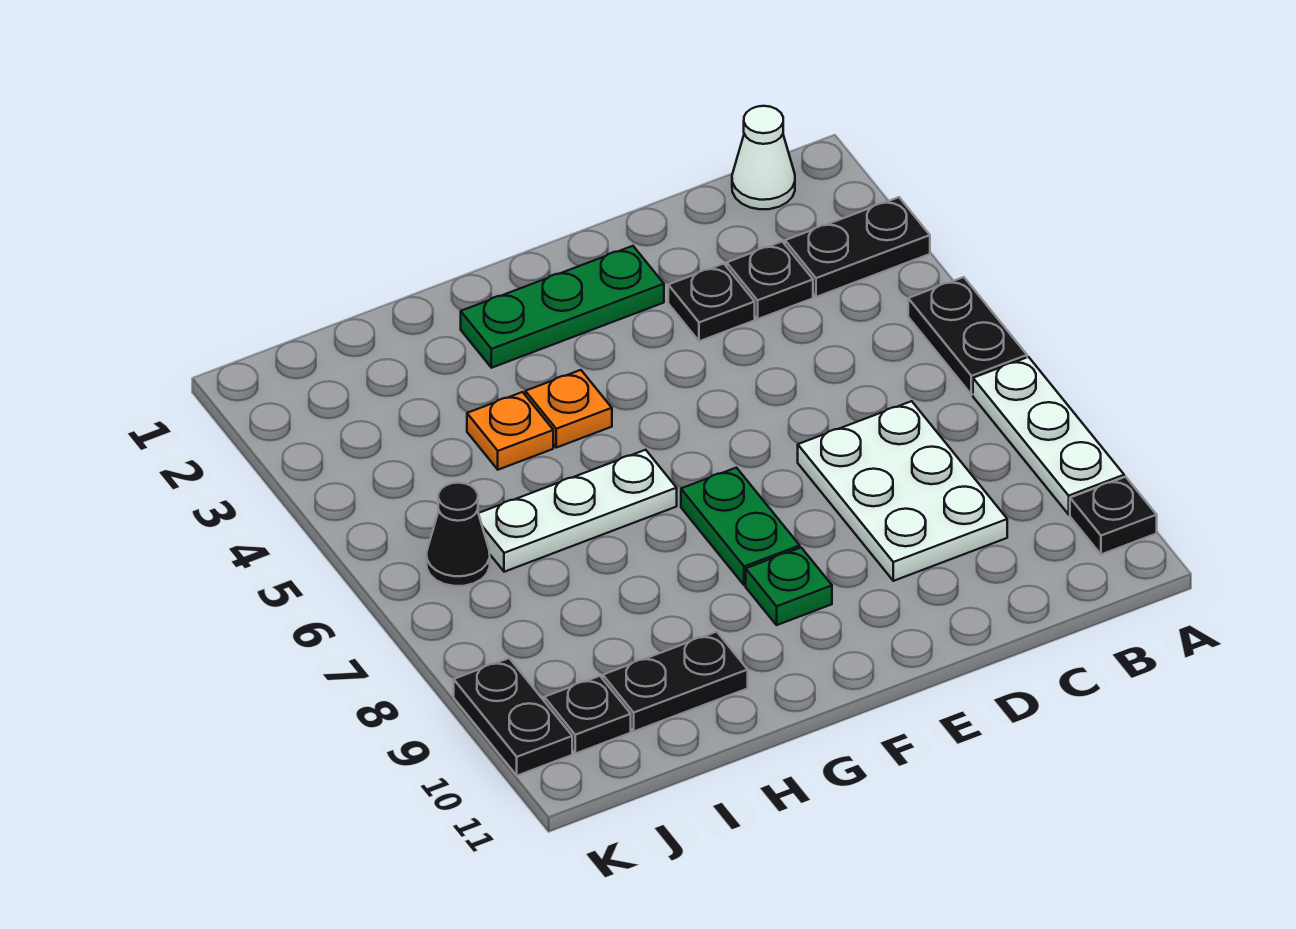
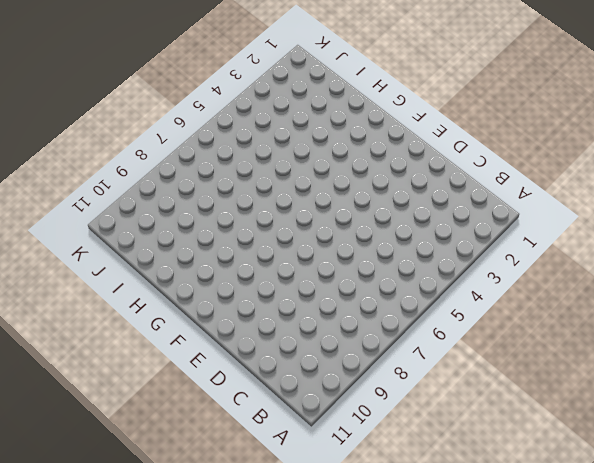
none -> black 1x2 plate [785,197,930,297]
none -> black 1x2 plate [908,277,1027,395]
none -> white 1x3 plate [973,357,1124,514]

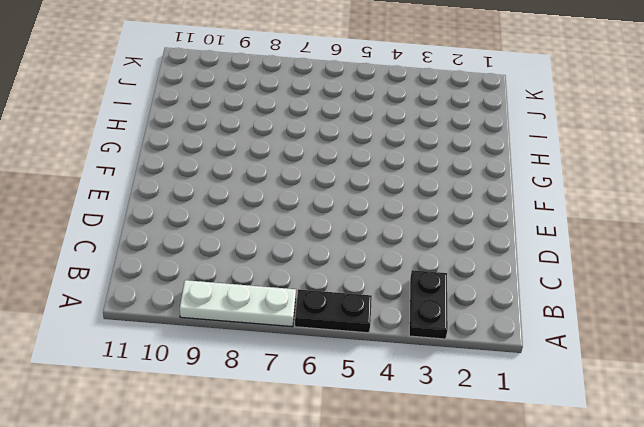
none -> black 1x1 plate [1070,477,1157,554]
none -> white 1x1 cone [732,106,795,209]
none -> black 1x1 plate [727,242,813,319]

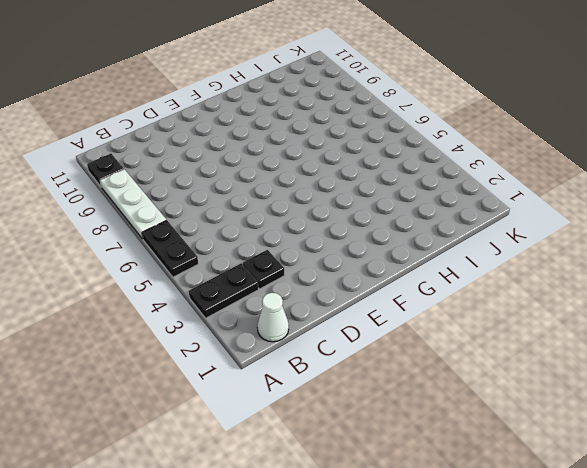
none -> white 2x3 plate [798,401,1007,581]
none -> black 1x1 plate [668,264,755,341]
none -> green 1x3 plate [461,246,664,368]

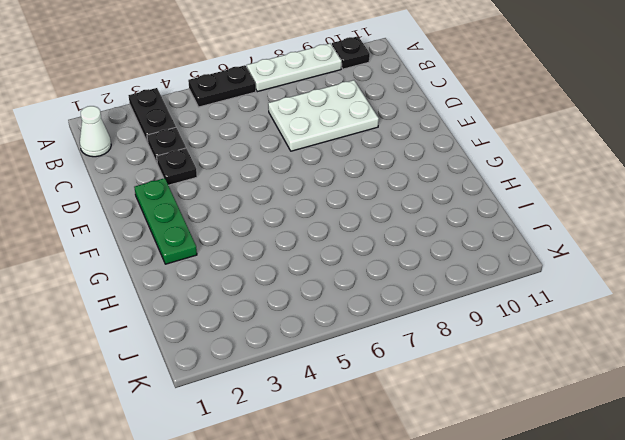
none -> green 1x2 plate [681,468,800,585]
none -> green 1x1 plate [746,548,832,625]
none -> orange 1x1 plate [525,370,612,448]

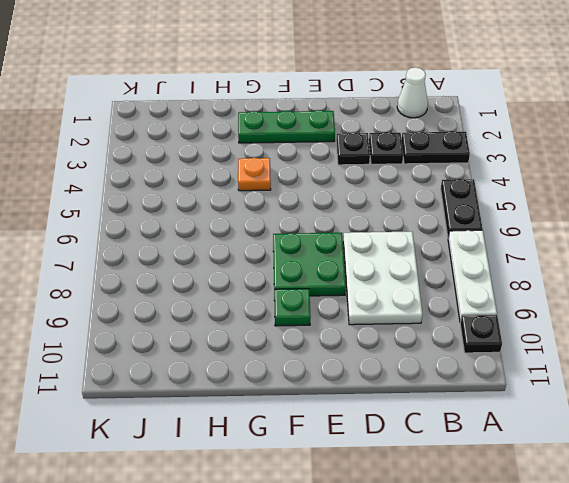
green 2x2 plate [273,233,346,296] -> green 1x2 plate [681,468,800,585]
none -> white 1x3 plate [479,450,677,572]
none -> orange 1x1 plate [467,392,553,470]
none -> black 1x2 plate [603,632,748,731]

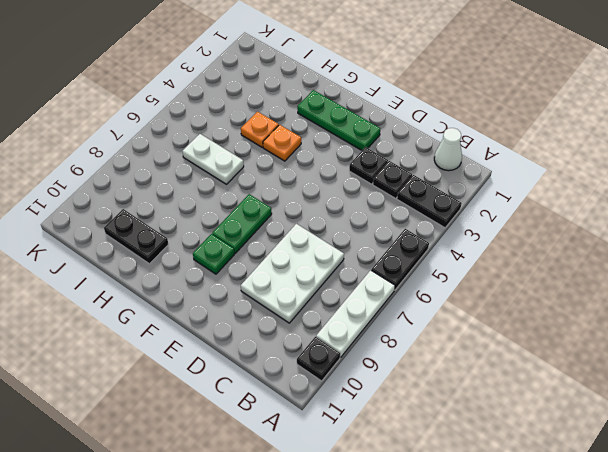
white 1x2 plate [182,134,244,184] -> white 1x3 plate [479,450,677,572]
none -> black 1x1 cone [427,483,490,586]
none -> black 1x1 plate [544,676,631,754]
none -> black 1x2 plate [454,658,572,776]

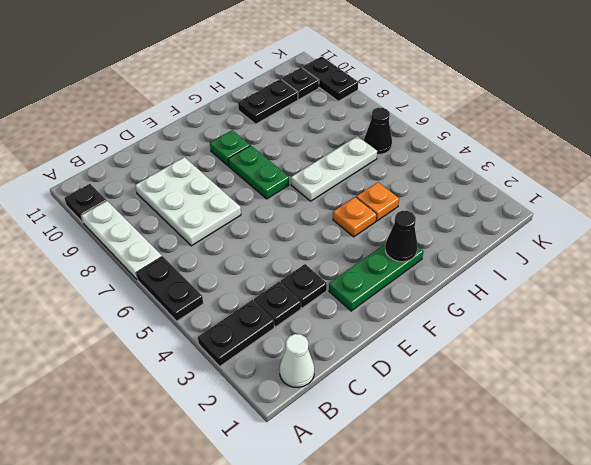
black 1x1 cone [385,211,418,262] -> none

